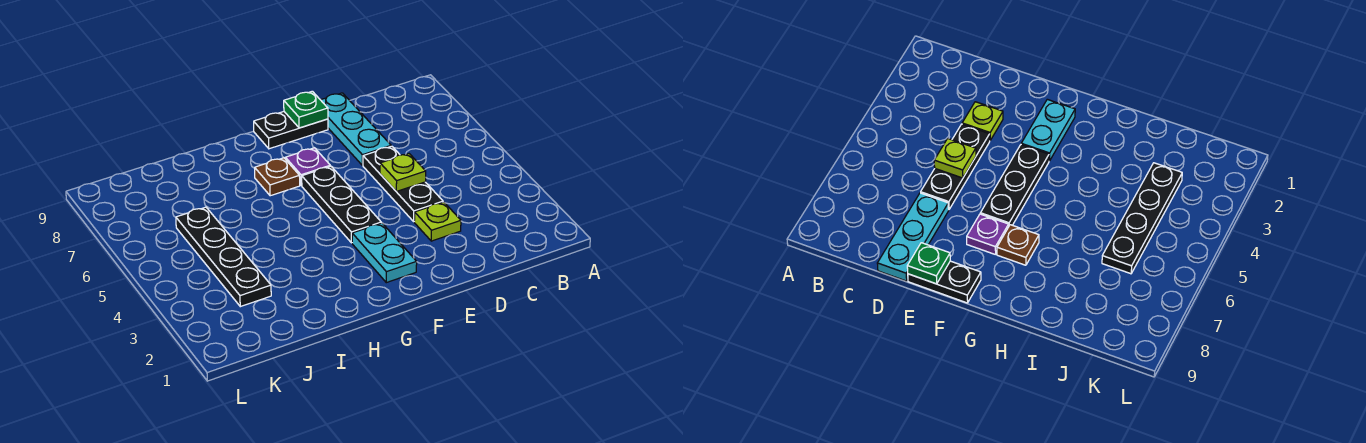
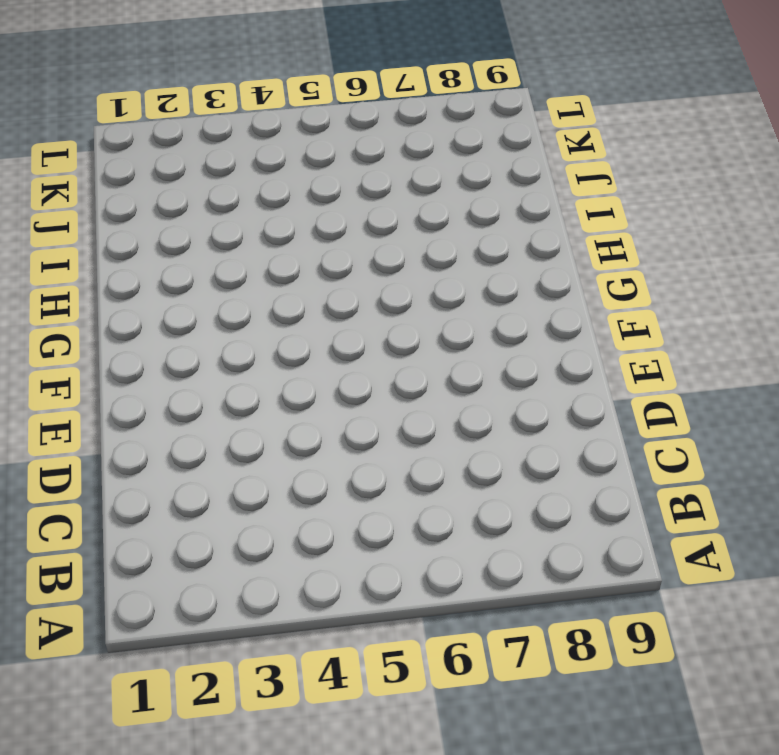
none -> lime 1x1 plate [414,202,461,241]
none -> black 1x3 plate [363,146,443,221]

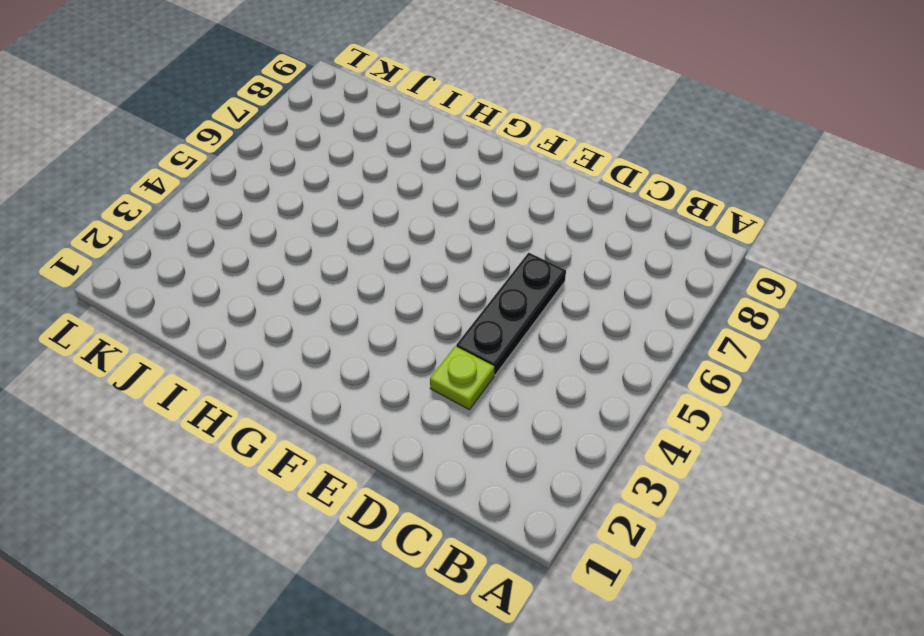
none -> cyan 1x3 plate [321,93,391,165]
none -> black 1x2 plate [254,112,328,149]

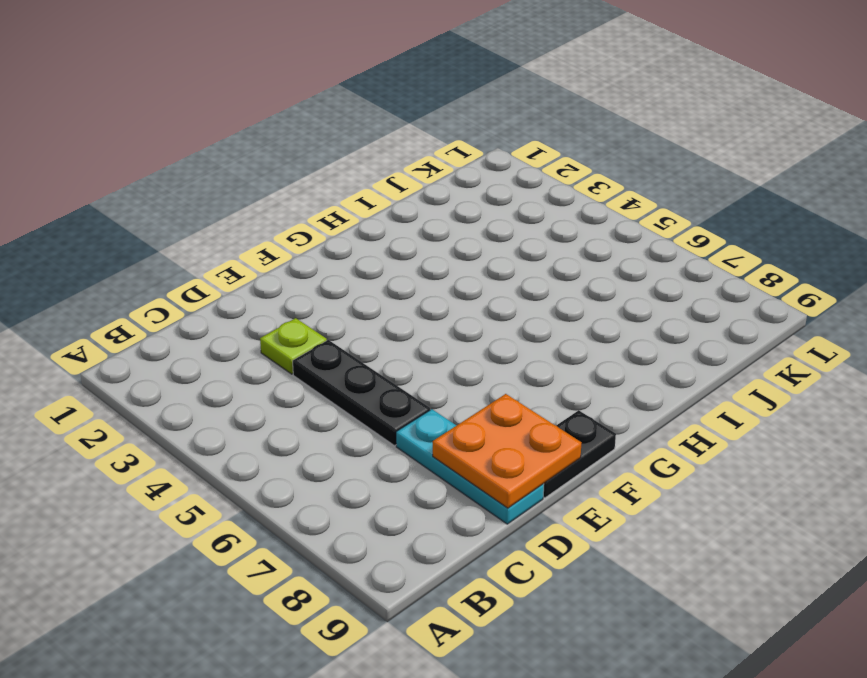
orange 2x2 plate [433,394,581,508] -> green 1x1 plate [284,91,328,128]
none -> cyan 1x2 plate [352,223,417,283]
none -> black 1x3 plate [302,166,381,243]

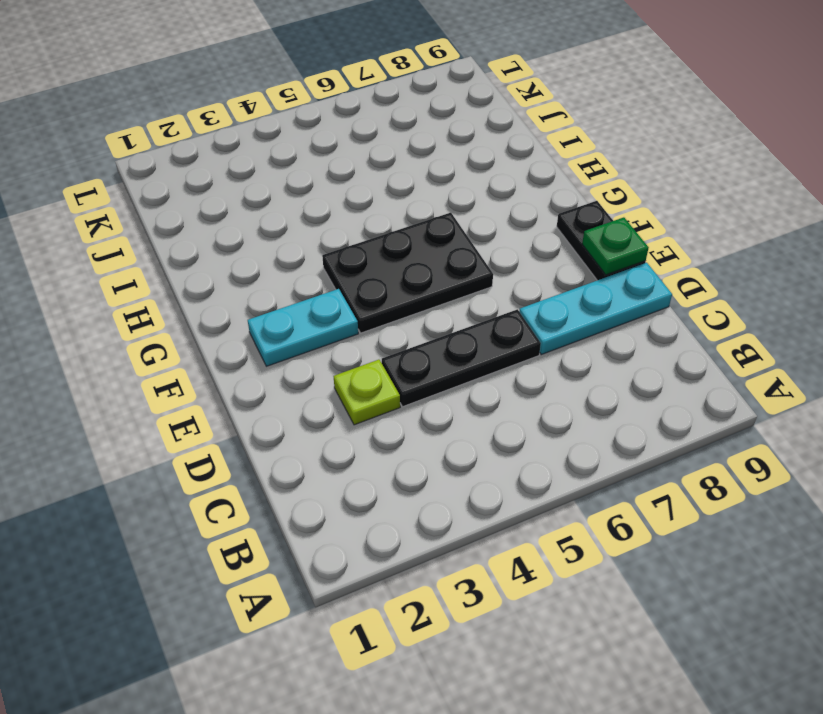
black 2x3 plate [322,213,493,333] -> black 1x3 plate [302,166,381,243]
none -> purple 1x1 plate [285,148,330,186]
none -> brown 1x1 plate [255,158,300,196]

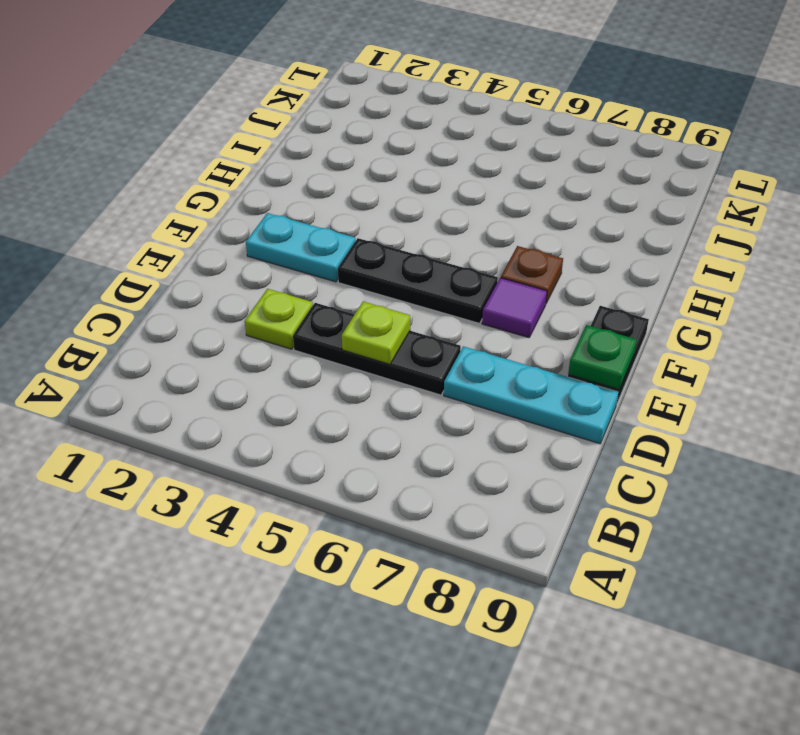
purple 1x1 tile [482,278,547,338] -> purple 1x1 plate [285,148,330,186]
none -> black 1x4 plate [176,207,271,307]

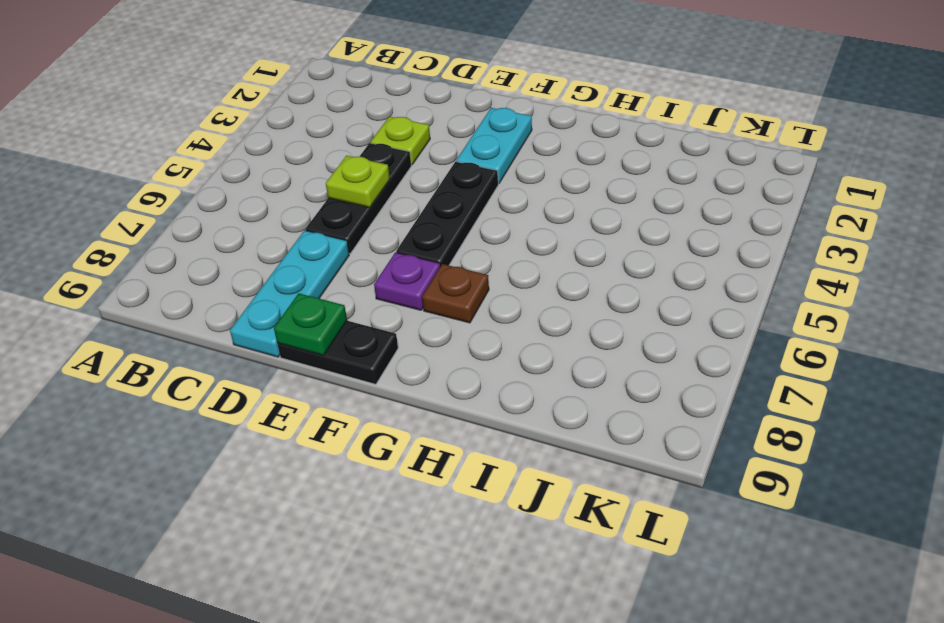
none -> black 1x4 plate [176,207,271,307]

